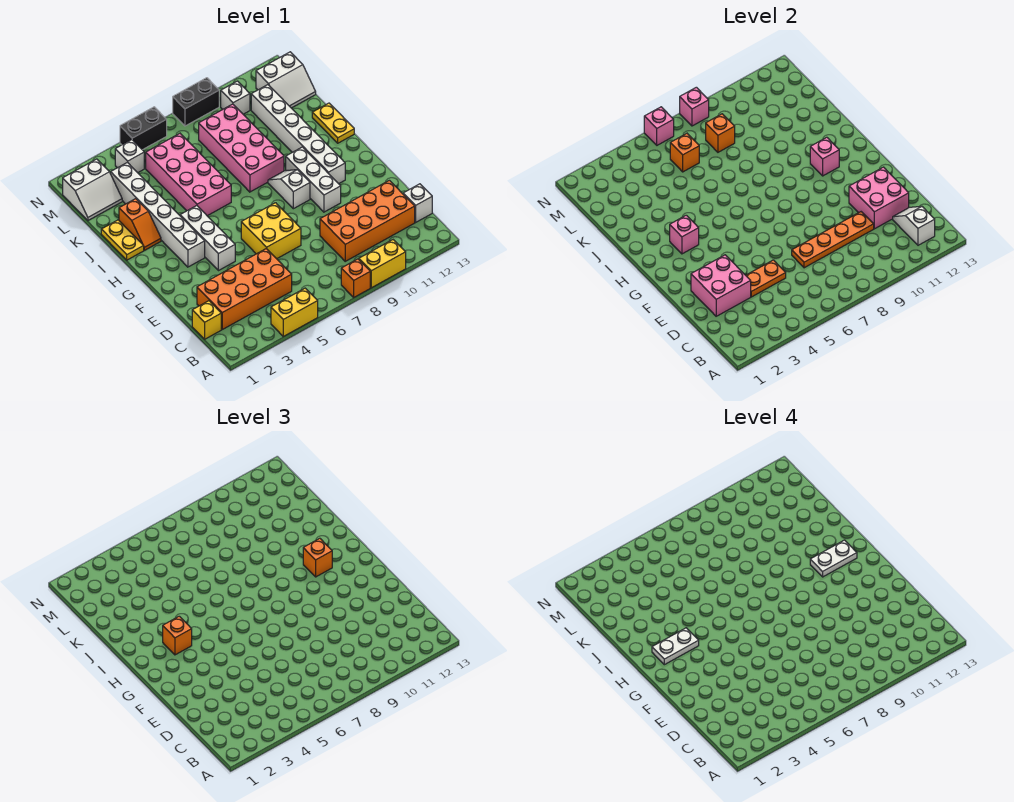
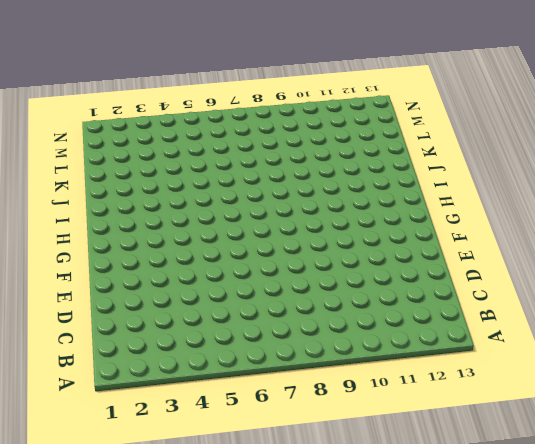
none -> yellow 1x2 brick [271,288,318,336]
none -> orange 1x1 brick [341,259,370,297]
none -> yellow 1x2 brick [359,240,406,288]
none -> yellow 1x1 brick [192,301,221,339]

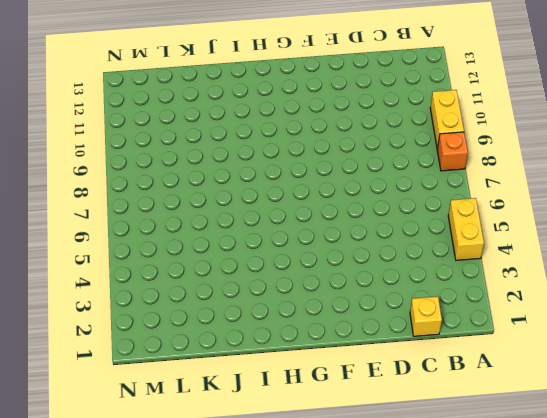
none -> orange 2x4 brick [197,249,292,329]
none -> orange 2x4 brick [320,180,415,261]
none -> white 1x1 brick [403,184,432,222]
none -> yellow 2x2 brick [241,203,301,259]

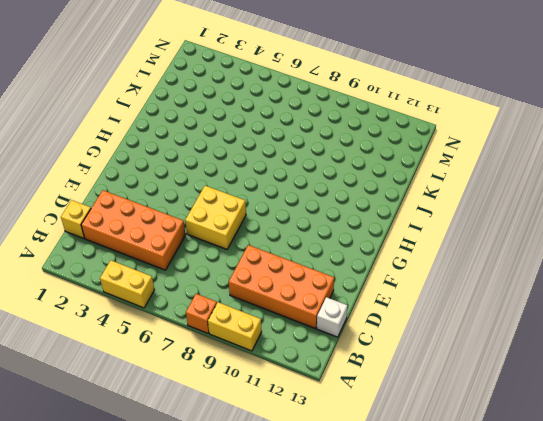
none -> white 1x3 brick [180,206,235,271]
none -> white 1x3 brick [286,147,341,212]
none -> white 1x6 brick [111,162,205,267]
none -> white 1x2 slope [268,170,310,209]

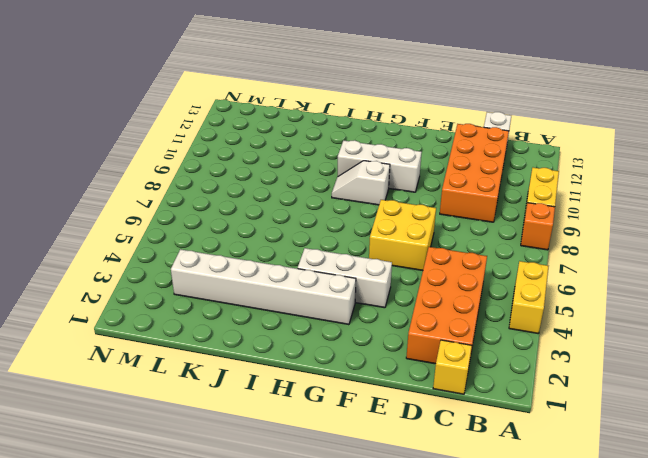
none -> white 1x6 brick [251,85,345,184]
none -> yellow 1x2 plate [101,220,144,260]
none -> orange 1x2 slope [119,199,161,250]
none -> pink 2x4 brick [146,133,231,216]

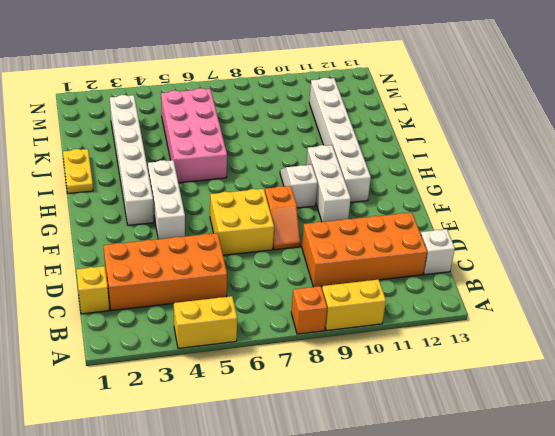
orange 1x2 slope [265,186,301,250] -> orange 1x2 slope moved to [119,199,161,250]
none -> pink 2x4 brick [199,104,284,192]
none -> yellow 1x2 plate [312,103,354,143]
none -> white 2x2 slope [63,159,122,220]
none -> white 2x2 slope [256,52,316,108]

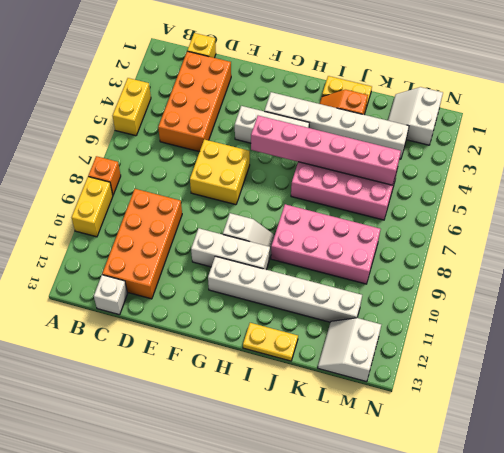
pink 1x6 brick [251,116,401,185] -> none
none -> white 1x1 brick [115,140,144,173]
none -> white 1x1 brick [221,81,250,114]
none -> black 1x2 brick [120,107,167,150]
none -> black 1x2 brick [173,78,219,126]

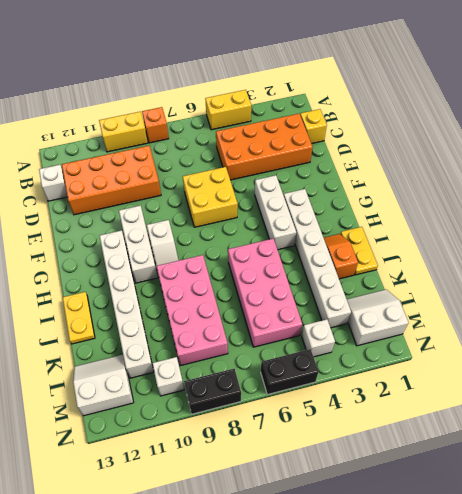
none -> white 1x2 slope [893,206,935,245]
none -> pink 2x2 brick [691,255,751,316]
none -> orange 1x2 plate [746,260,786,297]
none -> orange 1x4 plate [792,212,874,268]

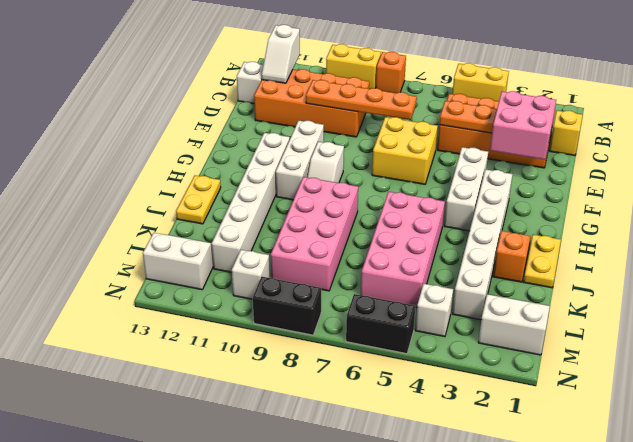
none -> pink 2x2 brick [849,167,909,229]
none -> pink 1x1 brick [670,215,699,254]
none -> pink 1x1 brick [810,137,839,176]
none -> orange 1x1 brick [670,133,699,172]

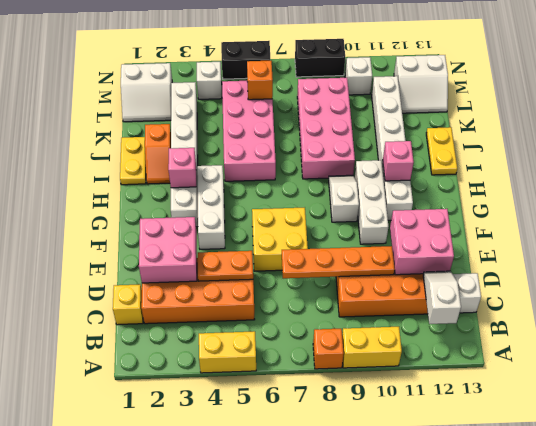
none -> orange 1x1 brick [706,114,735,152]
none -> pink 1x1 brick [644,107,674,145]
none -> pink 1x1 brick [680,87,709,126]
none -> orange 1x1 brick [163,616,192,655]

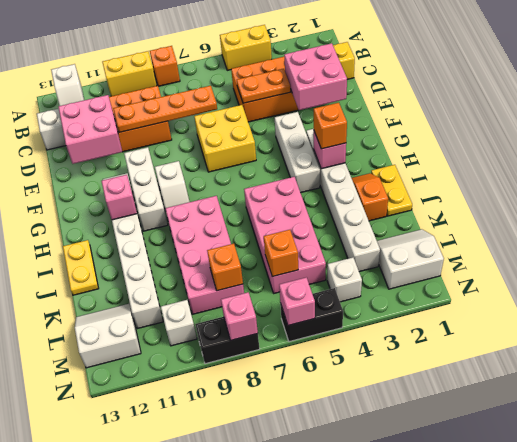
none -> orange 1x1 brick [303,538,332,577]
none -> white 1x2 plate [652,628,699,665]
none -> white 1x2 plate [810,540,857,577]

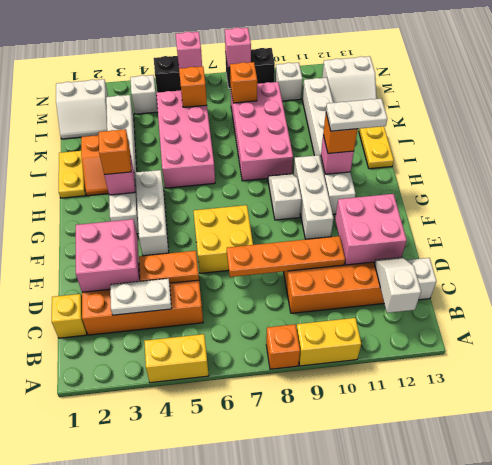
white 1x2 plate [110,279,172,315] -> white 1x2 plate moved to [652,628,699,665]

